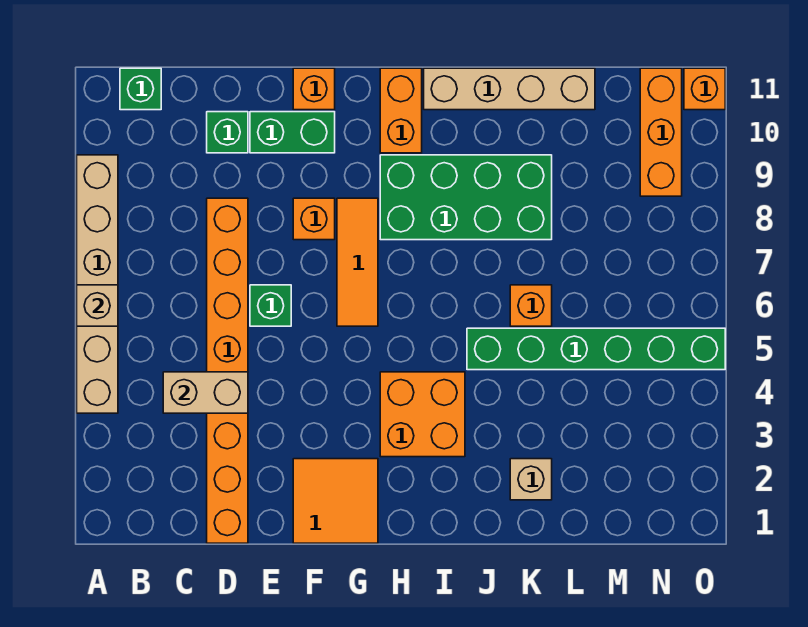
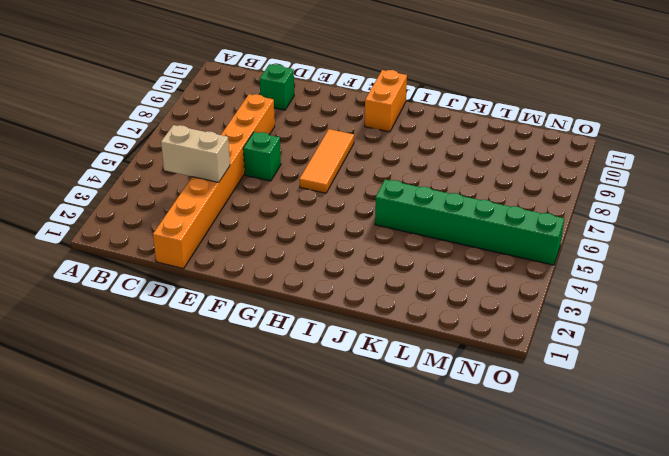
none -> tan 1x6 brick [77,155,118,413]
none -> green 1x1 brick [120,68,161,110]
none -> green 1x2 brick [250,112,335,153]

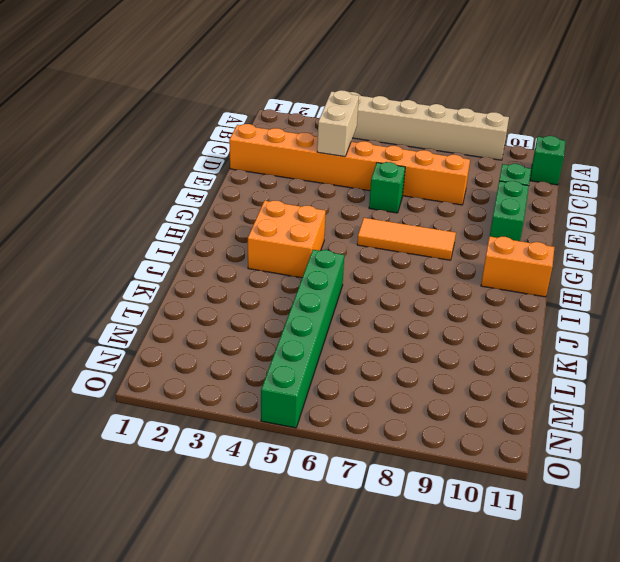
none -> orange 2x2 tile [293,459,378,543]
none -> orange 1x1 brick [293,198,335,240]
none -> orange 1x1 brick [293,68,335,110]

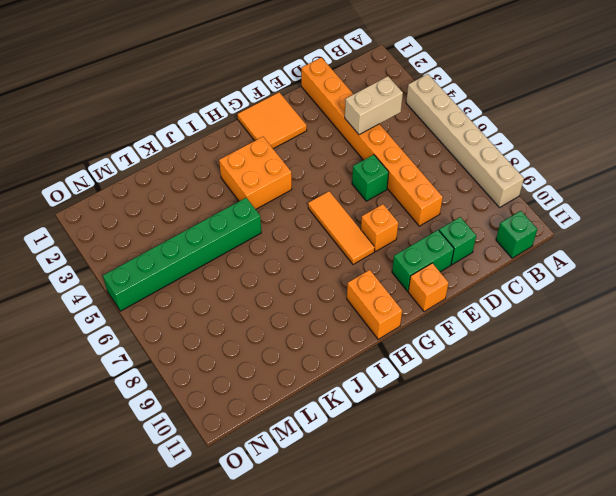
none -> green 2x4 brick [380,155,552,240]
none -> tan 1x4 brick [424,68,595,110]
none -> tan 1x1 brick [510,459,552,500]

